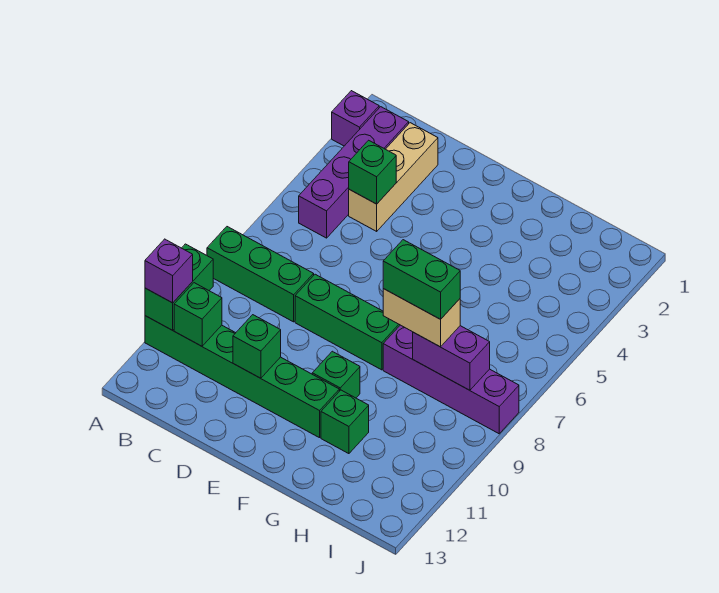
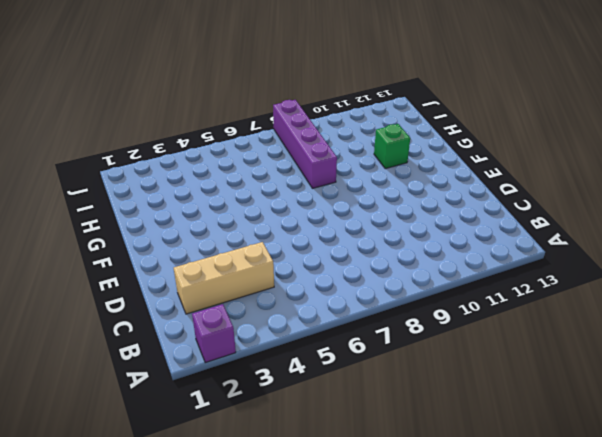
none -> green 1x3 brick [207,227,314,322]
none -> green 1x6 brick [145,316,339,438]
none -> purple 1x4 brick [299,107,409,238]

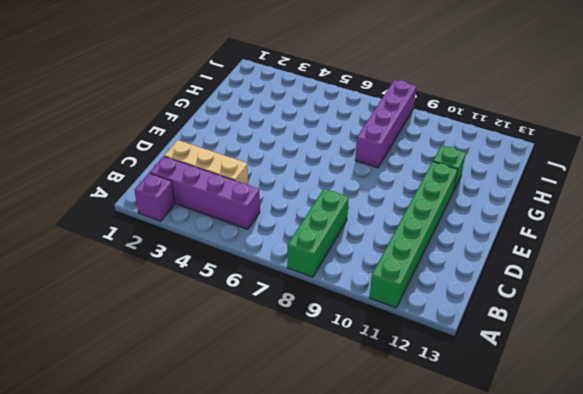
none -> green 1x3 brick [295,274,400,370]
none -> green 1x1 brick [312,351,360,398]
none -> green 1x2 brick [145,244,213,330]

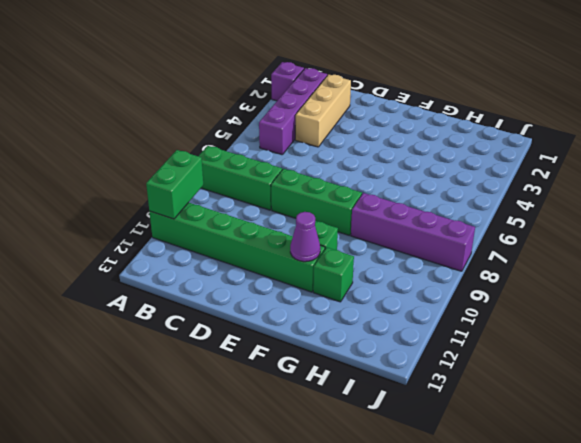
purple 1x1 cone [290,212,320,262] -> none
none -> green 1x1 brick [174,283,222,346]
none -> green 1x1 brick [349,140,396,204]
none -> green 1x1 brick [233,315,281,378]

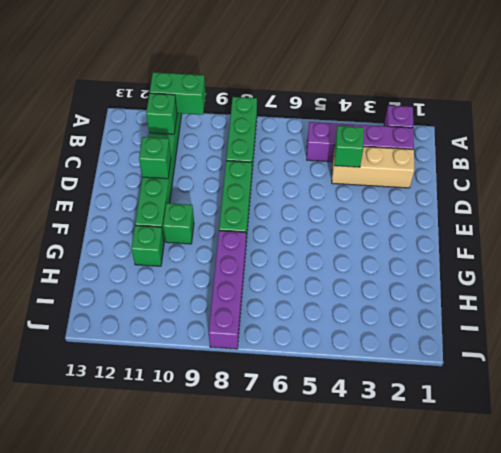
none -> purple 1x2 brick [413,326,490,390]
none -> purple 1x1 brick [145,239,193,303]
none -> tan 1x2 brick [383,289,460,347]

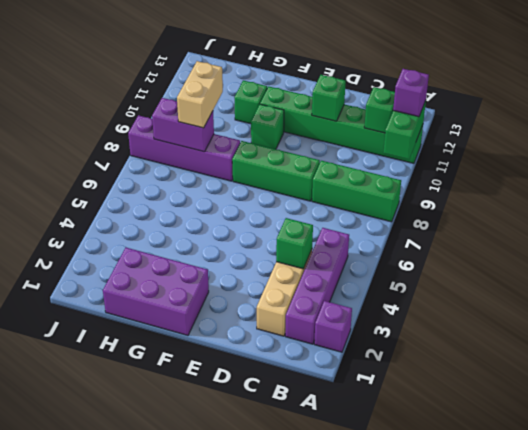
purple 2x3 brick [103,248,209,335] -> none
tan 1x2 brick [177,61,223,128] -> tan 1x2 brick turned to [383,289,460,347]
none -> green 1x2 brick [383,240,460,319]

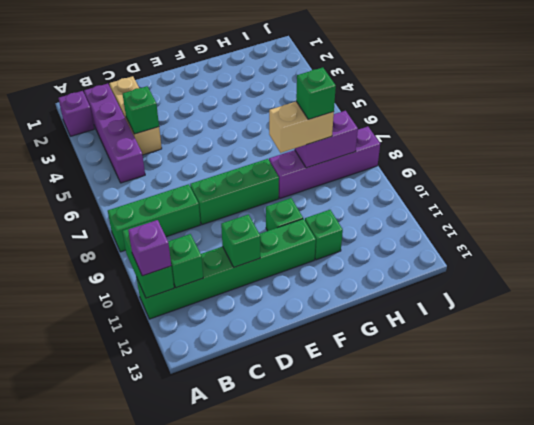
green 1x1 brick [296,68,336,119] -> green 1x2 brick [383,240,460,319]

